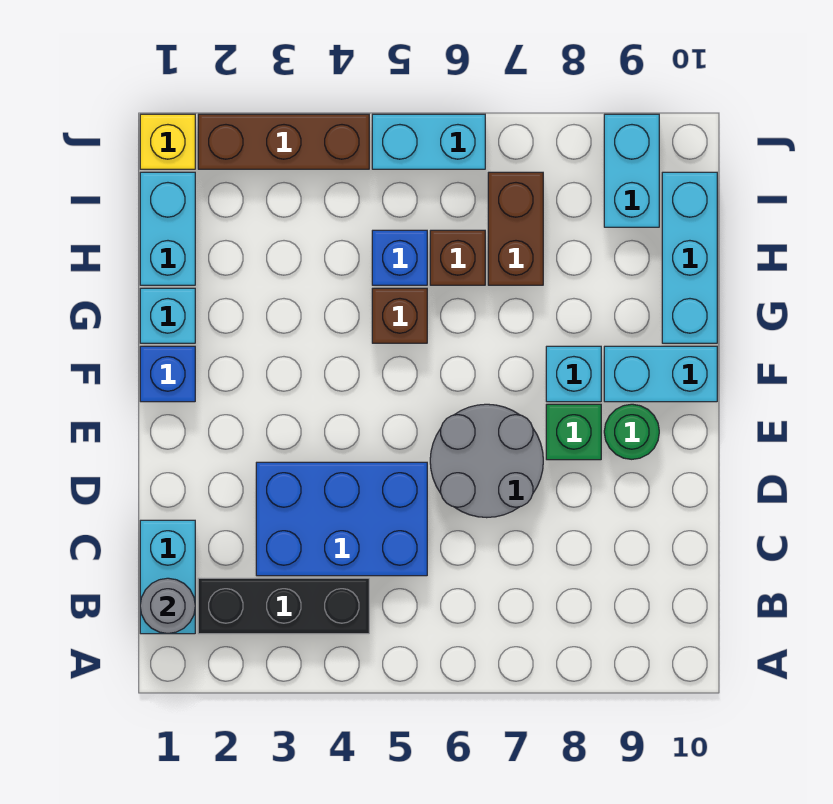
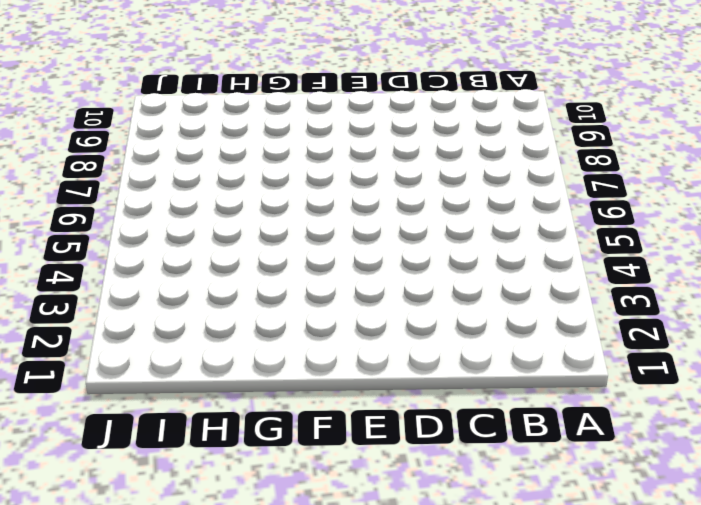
none -> cyan 1x2 brick [140,520,195,634]
none -> black 1x3 brick [198,578,369,634]
none -> blue 2x3 brick [256,462,427,576]

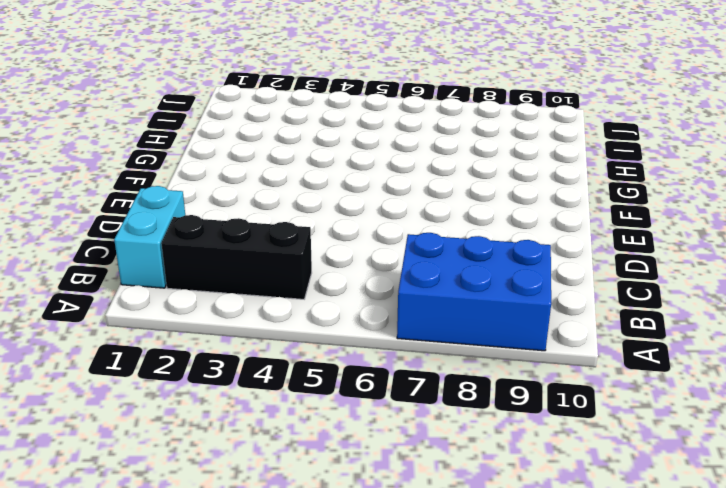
blue 2x3 brick [397,233,551,351] -> blue 2x3 brick moved to [256,462,427,576]
none -> grey 2x2 round brick [430,404,543,518]
none -> green 1x1 brick [546,404,601,460]
none -> green 1x1 round brick [604,404,659,459]

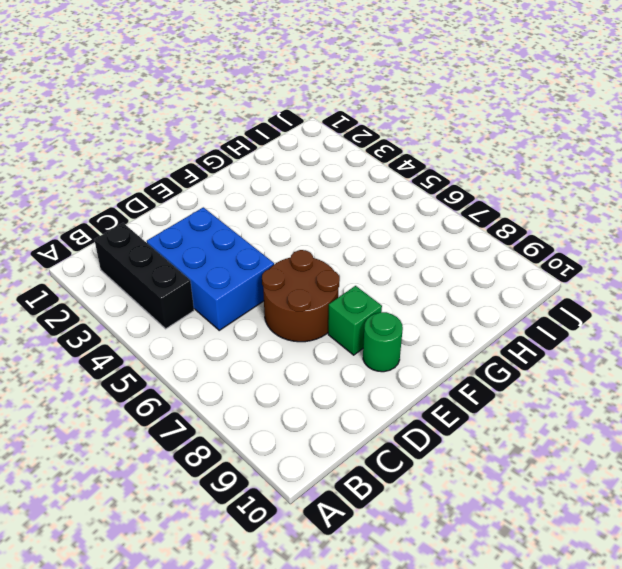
brown 2x2 round brick [262,250,340,342] -> grey 2x2 round brick [430,404,543,518]
none -> cyan 1x2 brick [140,520,195,634]
none -> blue 1x1 brick [140,346,195,402]
none -> cyan 1x1 brick [546,346,601,402]

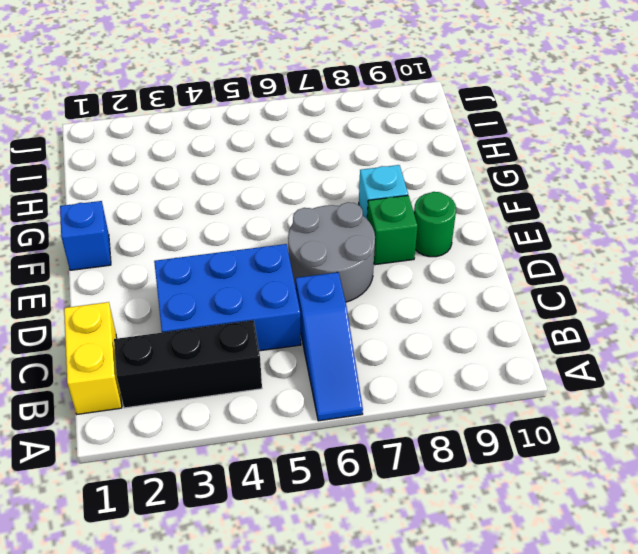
blue 1x3 slope [296,272,363,421] -> none
yellow 1x2 brick [64,302,122,414] -> cyan 1x2 brick [140,520,195,634]
none -> cyan 1x2 brick [604,346,717,402]
none -> cyan 1x1 brick [140,288,195,343]
none -> brown 1x1 brick [372,288,427,343]

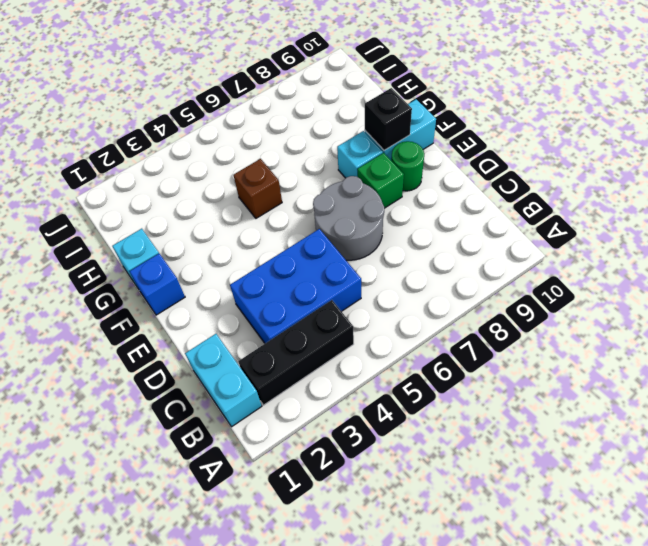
black 1x1 brick [365,88,412,150] -> none
none -> cyan 1x3 brick [662,172,717,343]
none -> cyan 1x2 brick [140,172,195,285]
none -> blue 1x1 brick [372,230,427,285]

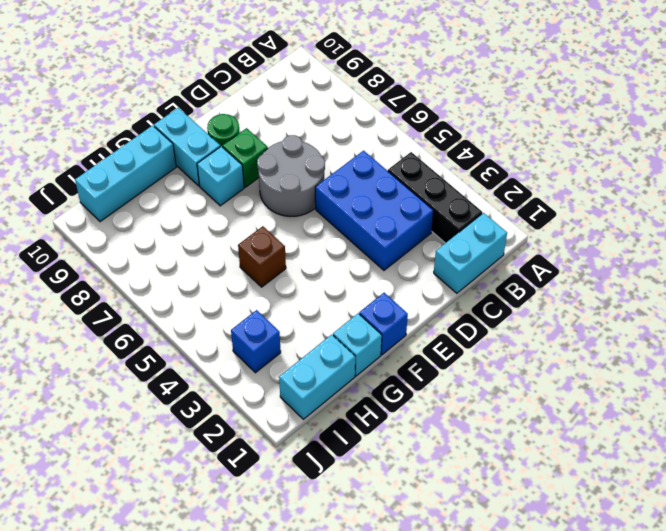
blue 1x1 brick [231,310,281,373] -> blue 1x1 brick moved to [372,230,427,285]
none -> brown 1x1 brick [430,230,485,285]
none -> brown 1x2 brick [488,172,543,285]
none -> cyan 1x2 brick [604,114,659,227]

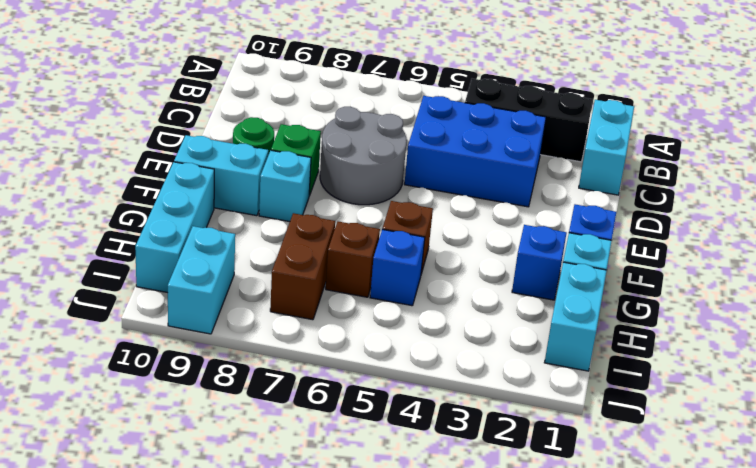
blue 1x1 brick [512,225,566,300] -> none
none -> yellow 1x1 brick [140,114,195,169]
none -> brown 1x3 brick [198,114,369,169]
none -> cyan 1x2 brick [372,114,485,169]

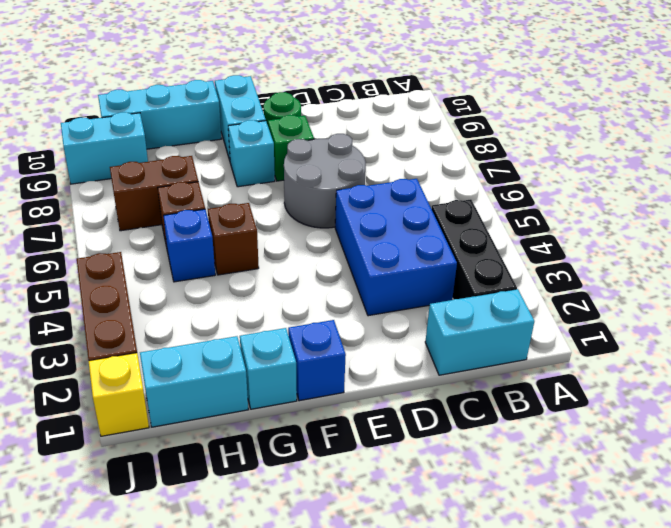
none -> cyan 1x2 brick [372,114,485,169]
none -> grey 1x1 round brick [140,578,195,634]

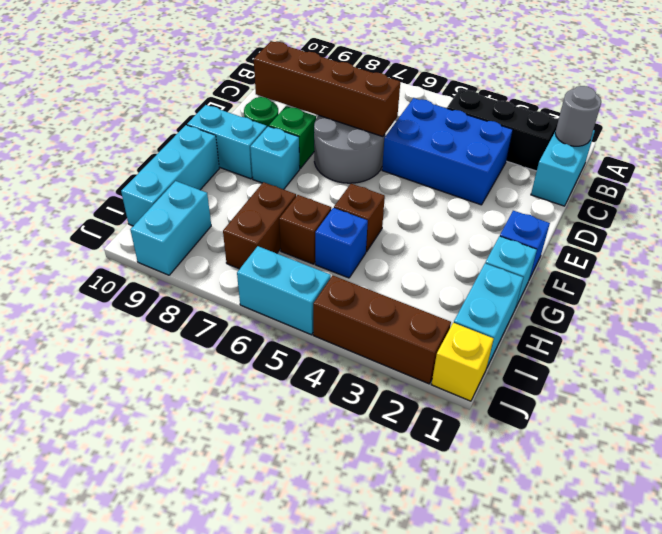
brown 1x4 brick [254,41,400,137] -> none

